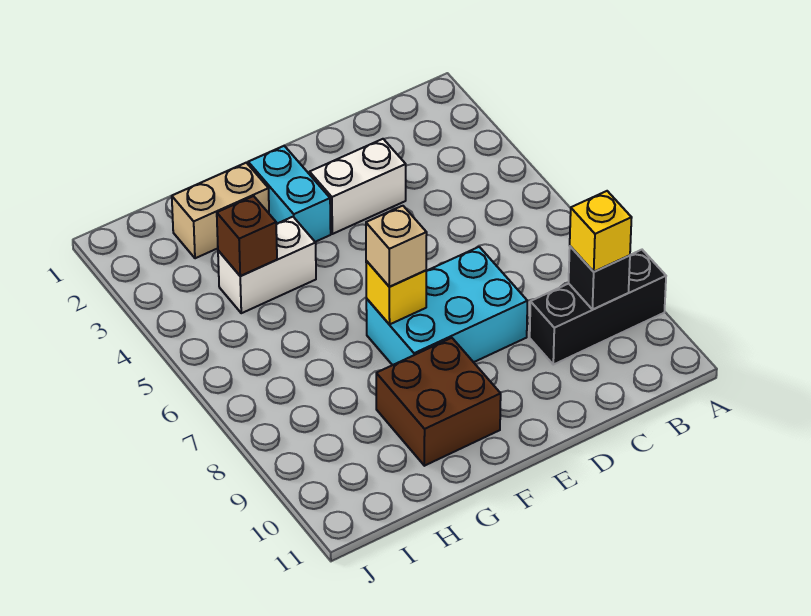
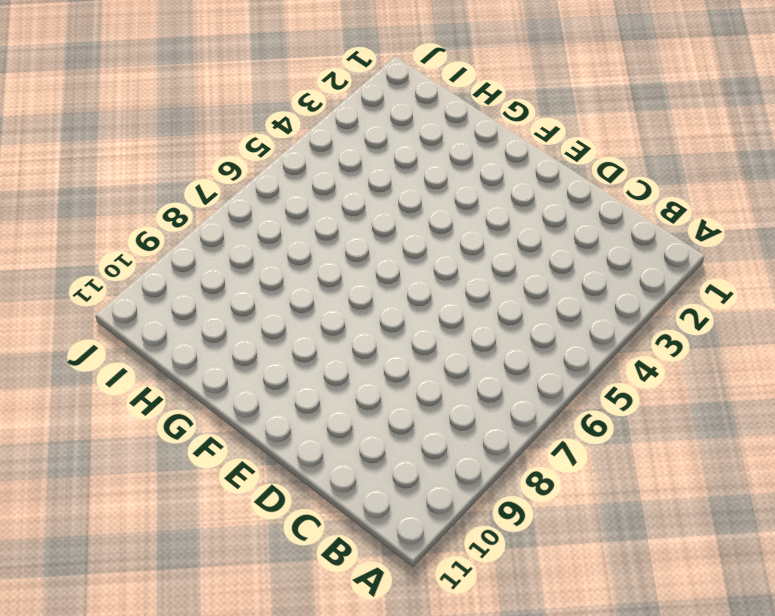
none -> black 1x3 brick [530,250,666,365]
none -> white 1x2 brick [310,139,406,234]
none -> cyan 2x3 brick [366,247,527,365]

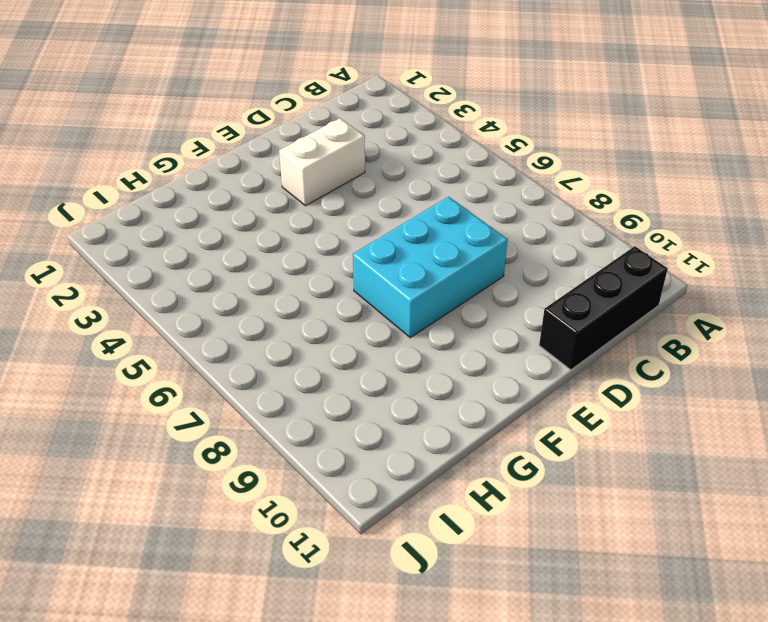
black 1x3 brick [539,246,668,370] -> black 1x3 brick moved to [530,250,666,365]
none -> cyan 1x2 brick [248,146,331,242]
none -> brown 2x2 brick [376,338,501,466]
none -> tan 1x2 brick [172,163,269,258]

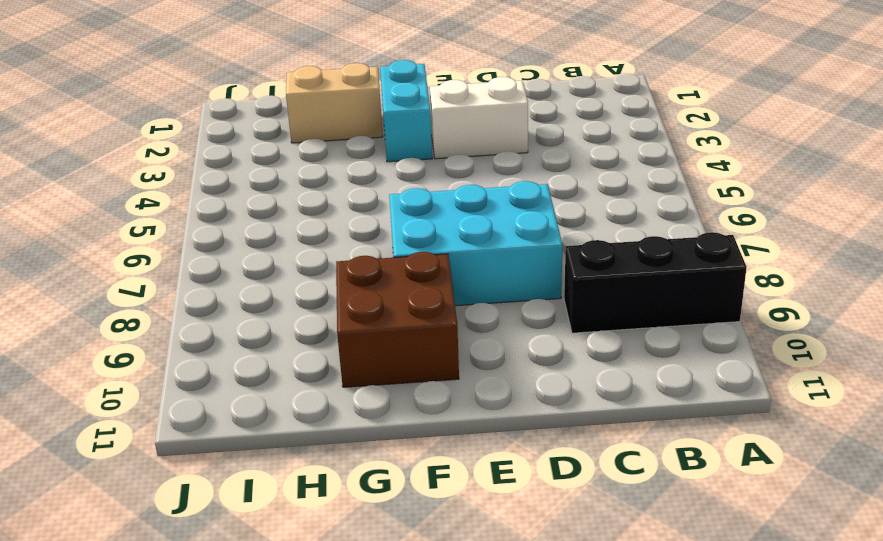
none -> white 1x2 brick [218,217,316,313]
none -> black 1x1 brick [569,246,630,310]
none -> yellow 1x1 brick [366,261,426,325]

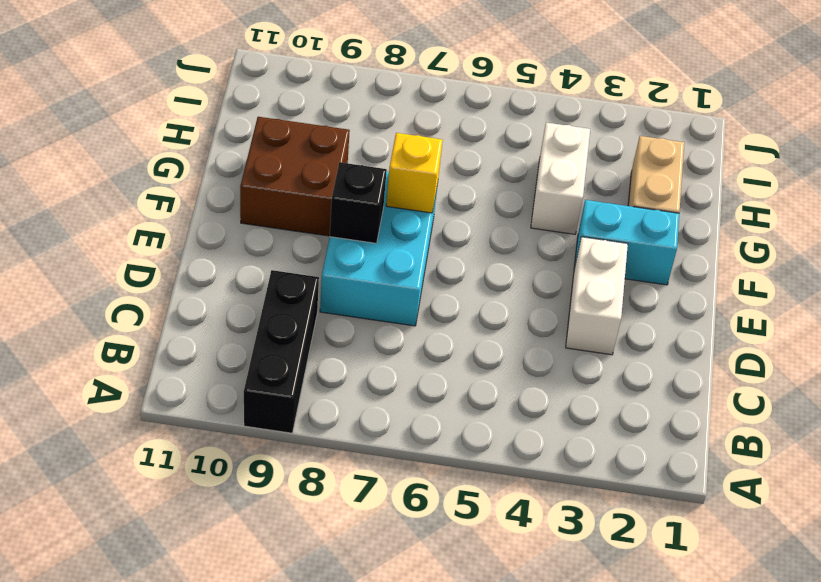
black 1x1 brick [330,162,387,243] -> black 1x1 brick moved to [569,246,630,310]
none -> brown 1x1 brick [217,196,277,276]
none -> yellow 1x1 brick [570,191,632,272]
none -> tan 1x1 brick [366,206,427,287]

